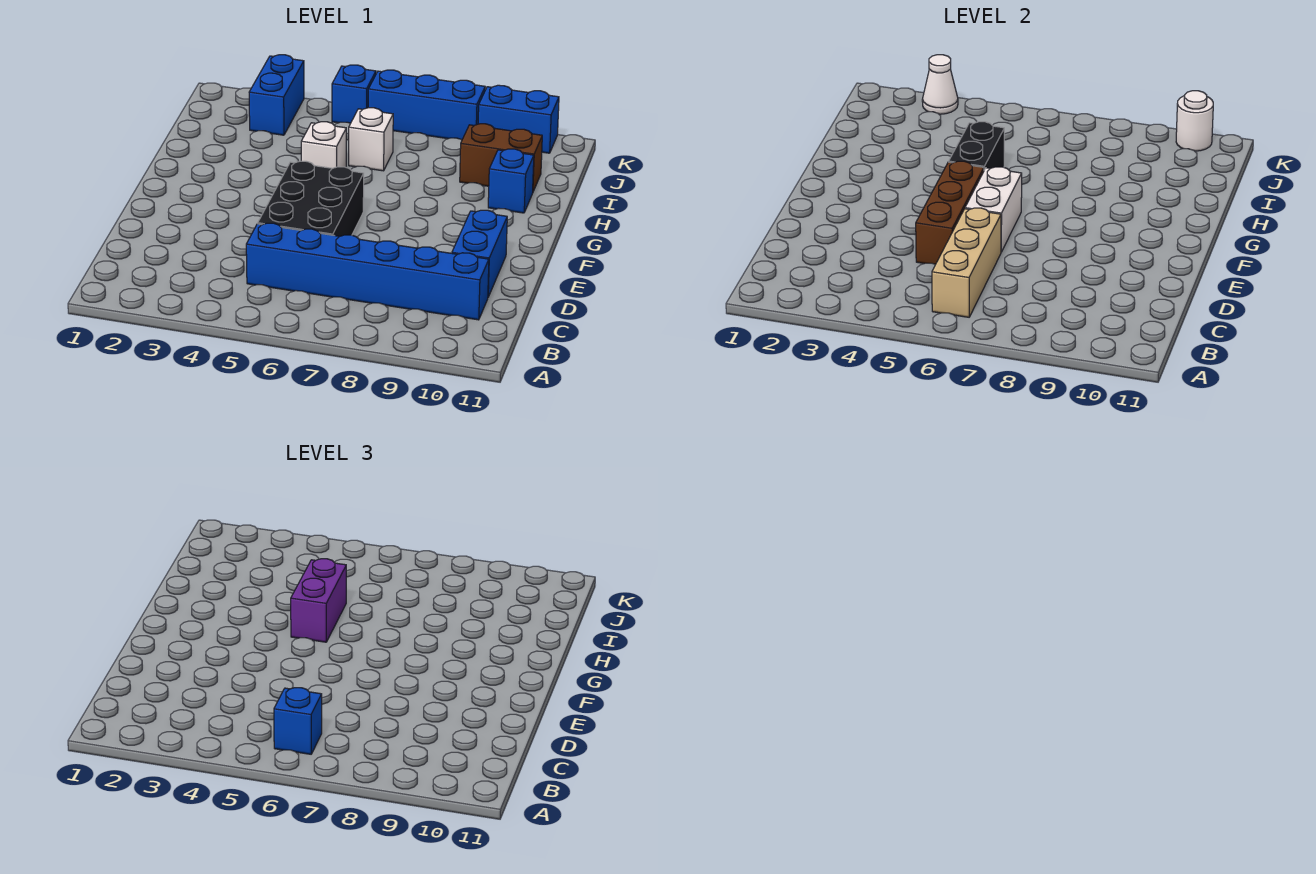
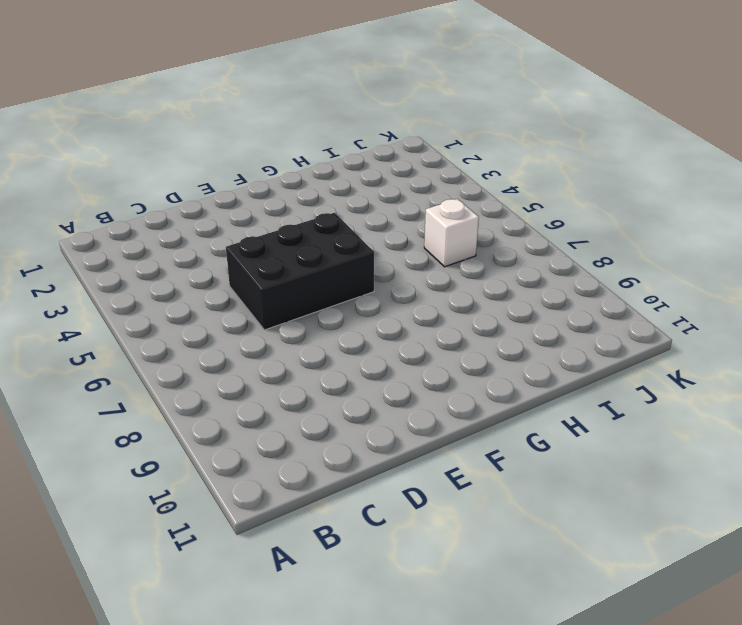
none -> blue 1x6 brick [246,223,489,320]
none -> blue 1x2 brick [452,210,507,297]
none -> white 1x1 brick [301,122,346,168]

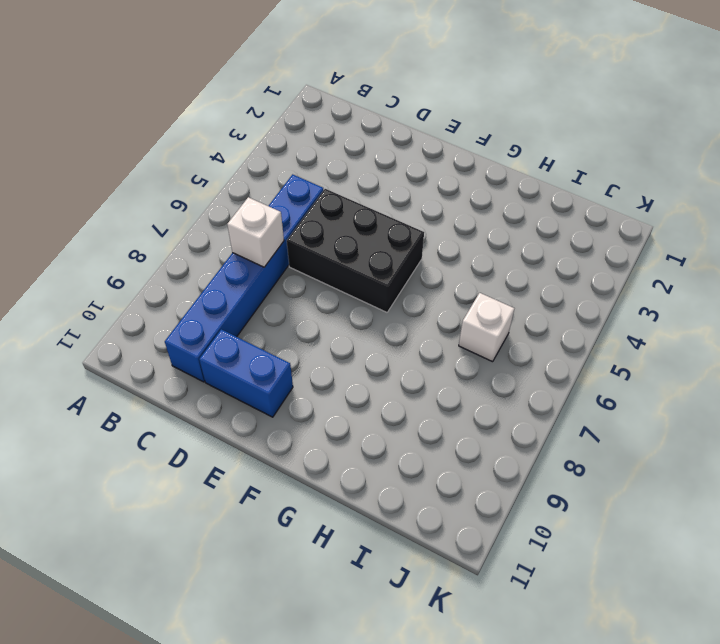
white 1x1 brick [227,197,284,267] -> white 1x1 brick moved to [301,122,346,168]
none -> blue 1x1 brick [488,149,534,213]
none -> brown 1x2 brick [460,124,542,191]
none -> blue 1x2 brick [249,55,304,135]

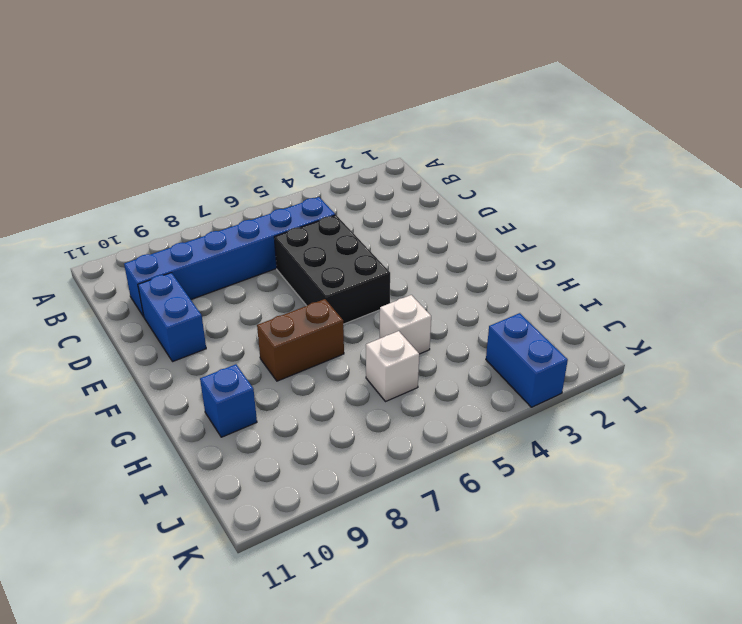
brown 1x2 brick [257,299,344,381] -> brown 1x2 brick moved to [460,124,542,191]
none -> blue 1x1 brick [332,65,376,123]
none -> blue 1x3 brick [368,70,485,140]
none -> blue 1x2 brick [478,85,559,153]

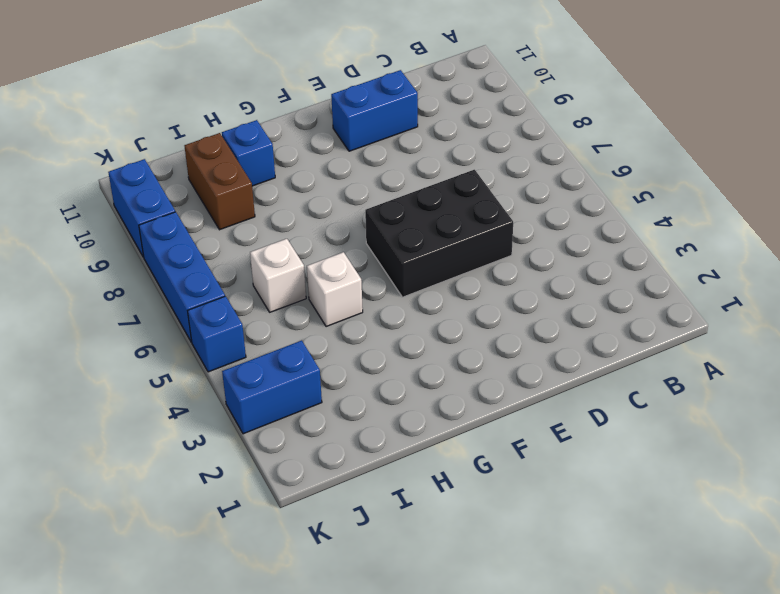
none -> blue 1x6 brick [246,223,489,320]
none -> tan 1x3 brick [932,208,1001,317]
none -> brown 1x3 brick [916,161,984,264]

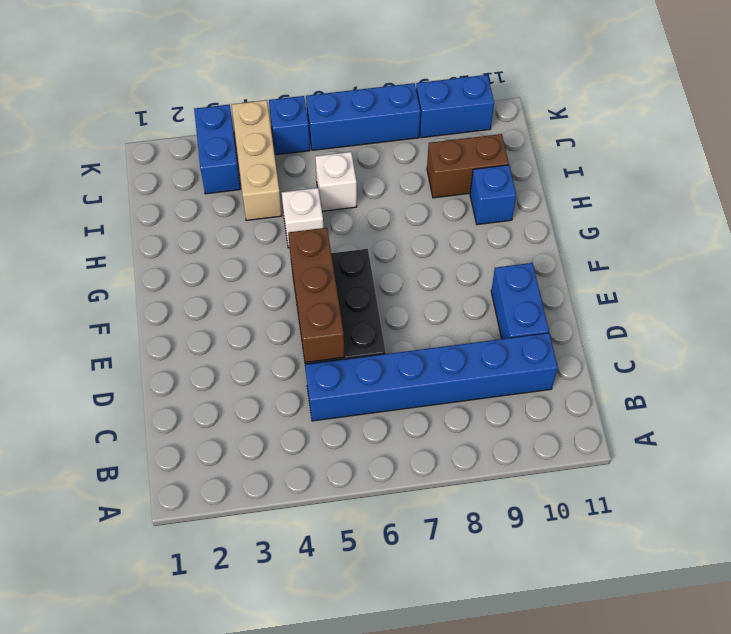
tan 1x3 brick [232,100,282,221] -> tan 1x3 brick moved to [932,208,1001,317]
none -> white 1x2 brick [965,167,1022,252]
none -> black 1x2 brick [949,122,1004,170]
none -> white 1x1 cone [922,55,958,114]

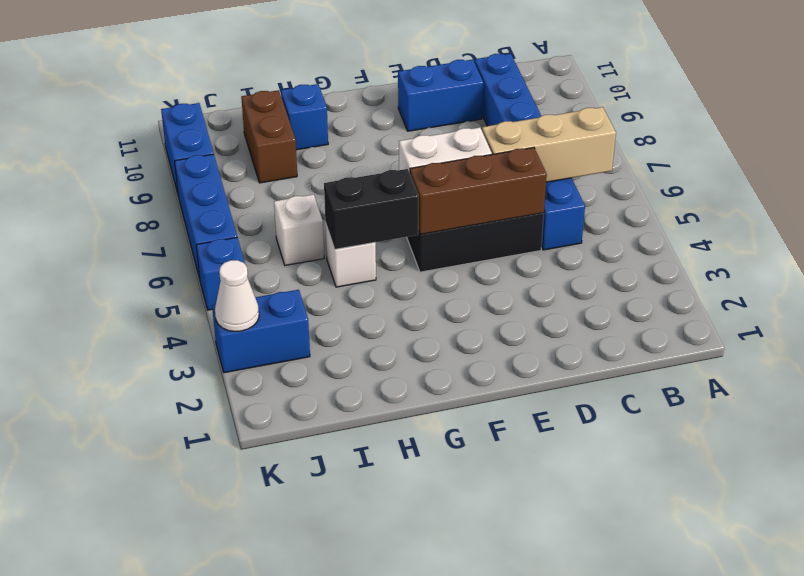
none -> white 1x1 round brick [1176,91,1213,151]
none -> blue 1x1 brick [274,688,322,754]
none -> purple 1x2 brick [291,559,346,642]

